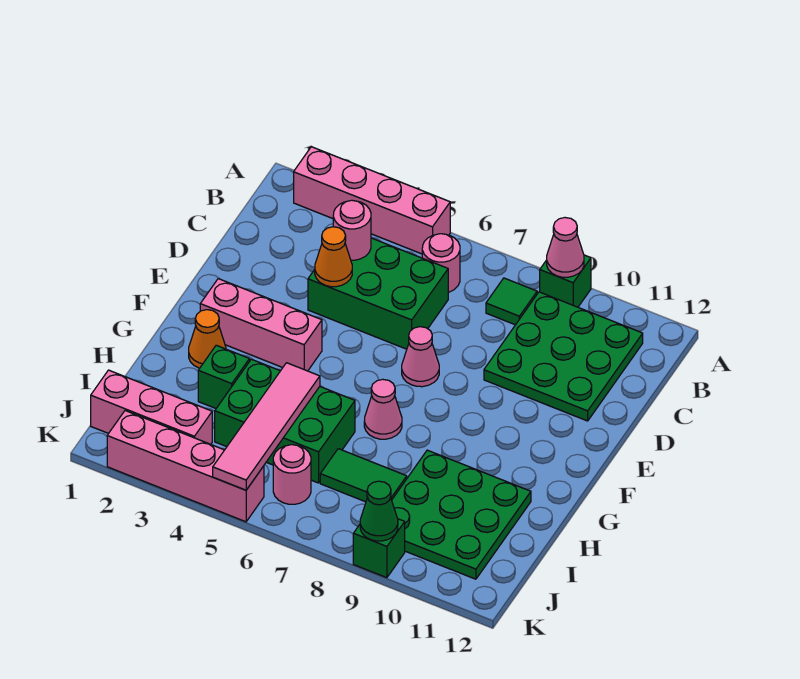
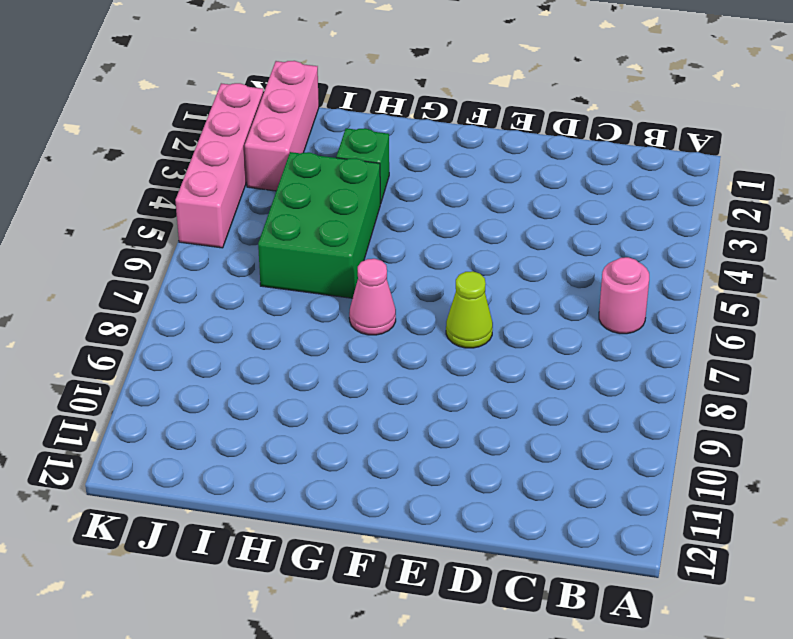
lime 1x1 cone [446,271,493,348] -> pink 1x1 cone [402,327,439,387]
none -> pink 1x4 brick [294,147,450,254]
none -> green 1x1 brick [540,255,591,307]
none -> green 1x1 tile [486,278,537,325]

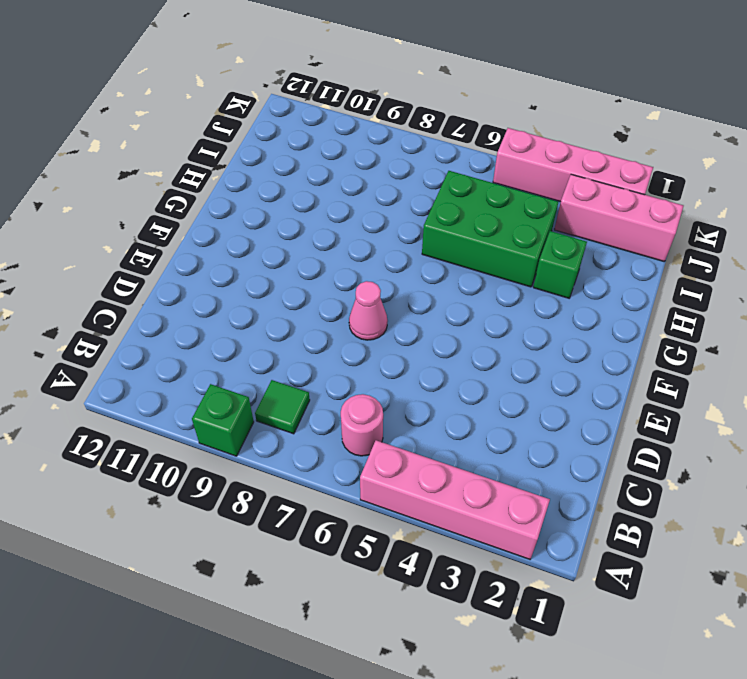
none -> green 3x3 plate [484,292,643,421]
none -> green 2x3 brick [308,238,448,349]
none -> pink 1x3 brick [200,279,322,371]

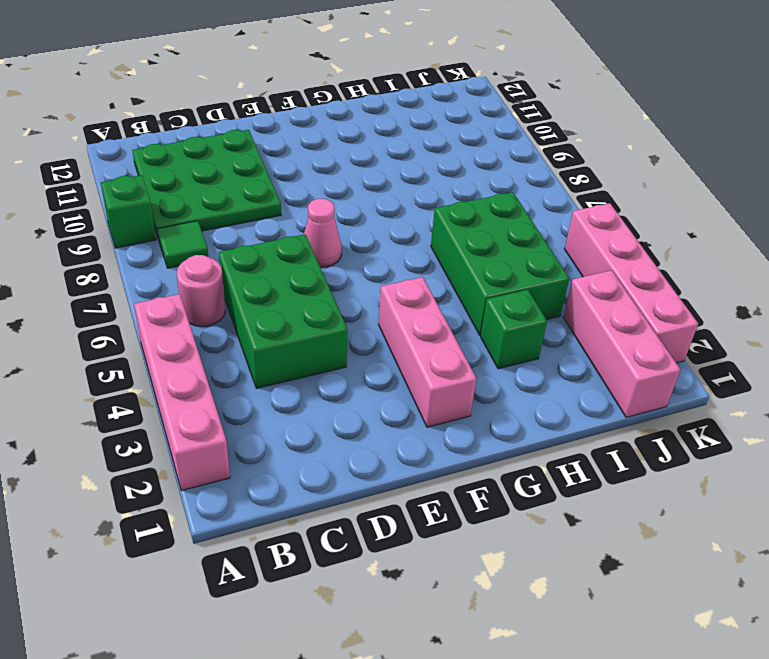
none -> orange 1x1 cone [189,310,226,368]
none -> pink 1x1 cone [364,379,402,439]
none -> green 3x3 plate [392,450,531,579]

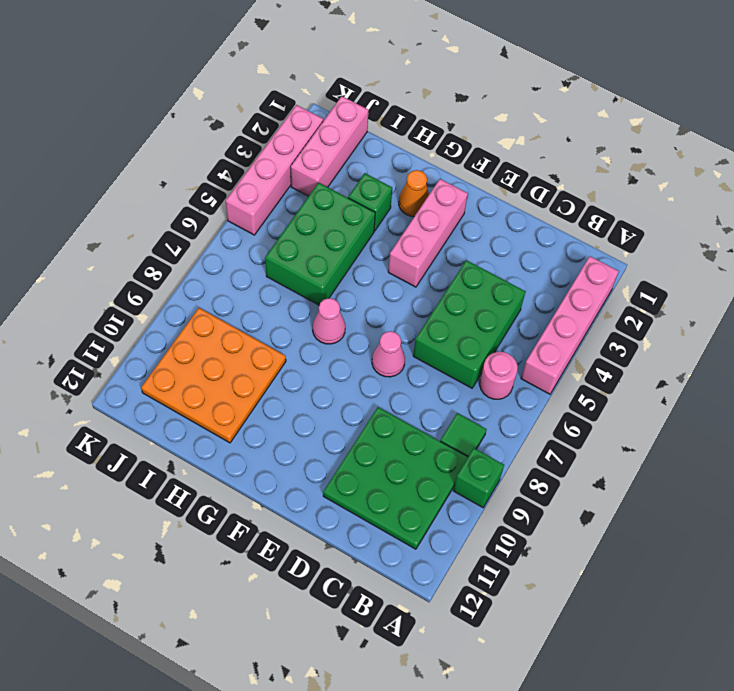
orange 3x3 plate [141,308,286,443] -> green 3x3 plate [392,450,531,579]
none -> green 1x2 tile [320,449,407,502]
none -> pink 1x1 round brick [273,445,311,504]
none -> green 1x1 brick [353,519,405,578]

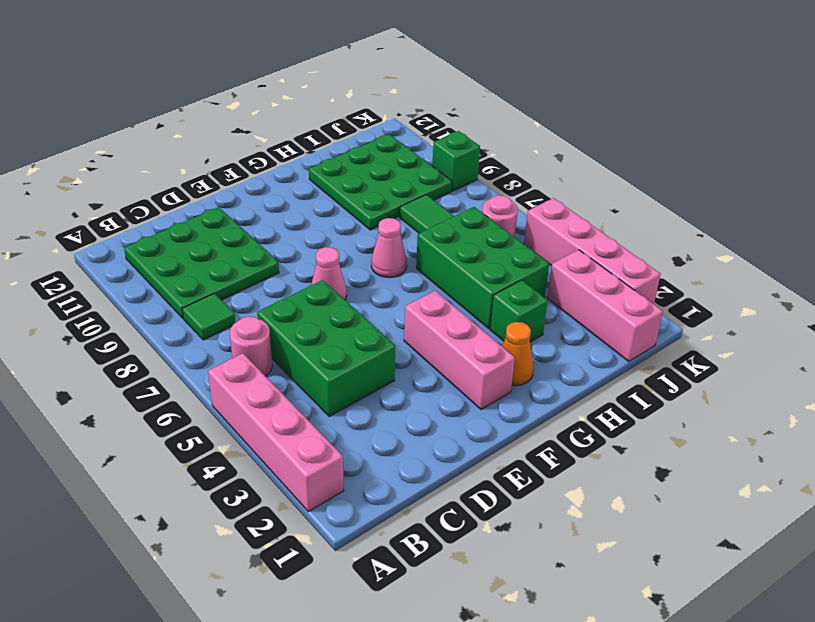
none -> green 1x1 brick [540,255,591,307]
none -> pink 1x1 cone [547,218,584,277]
none -> pink 1x1 round brick [333,200,371,260]

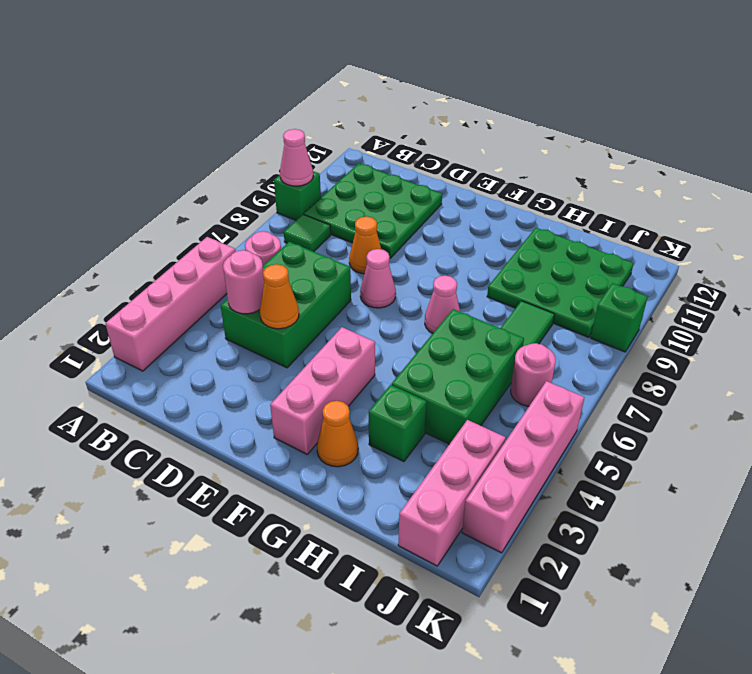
orange 1x1 cone [349,216,381,274] -> none
none -> pink 1x4 tile [213,363,320,490]
none -> green 1x1 cone [360,481,398,541]

